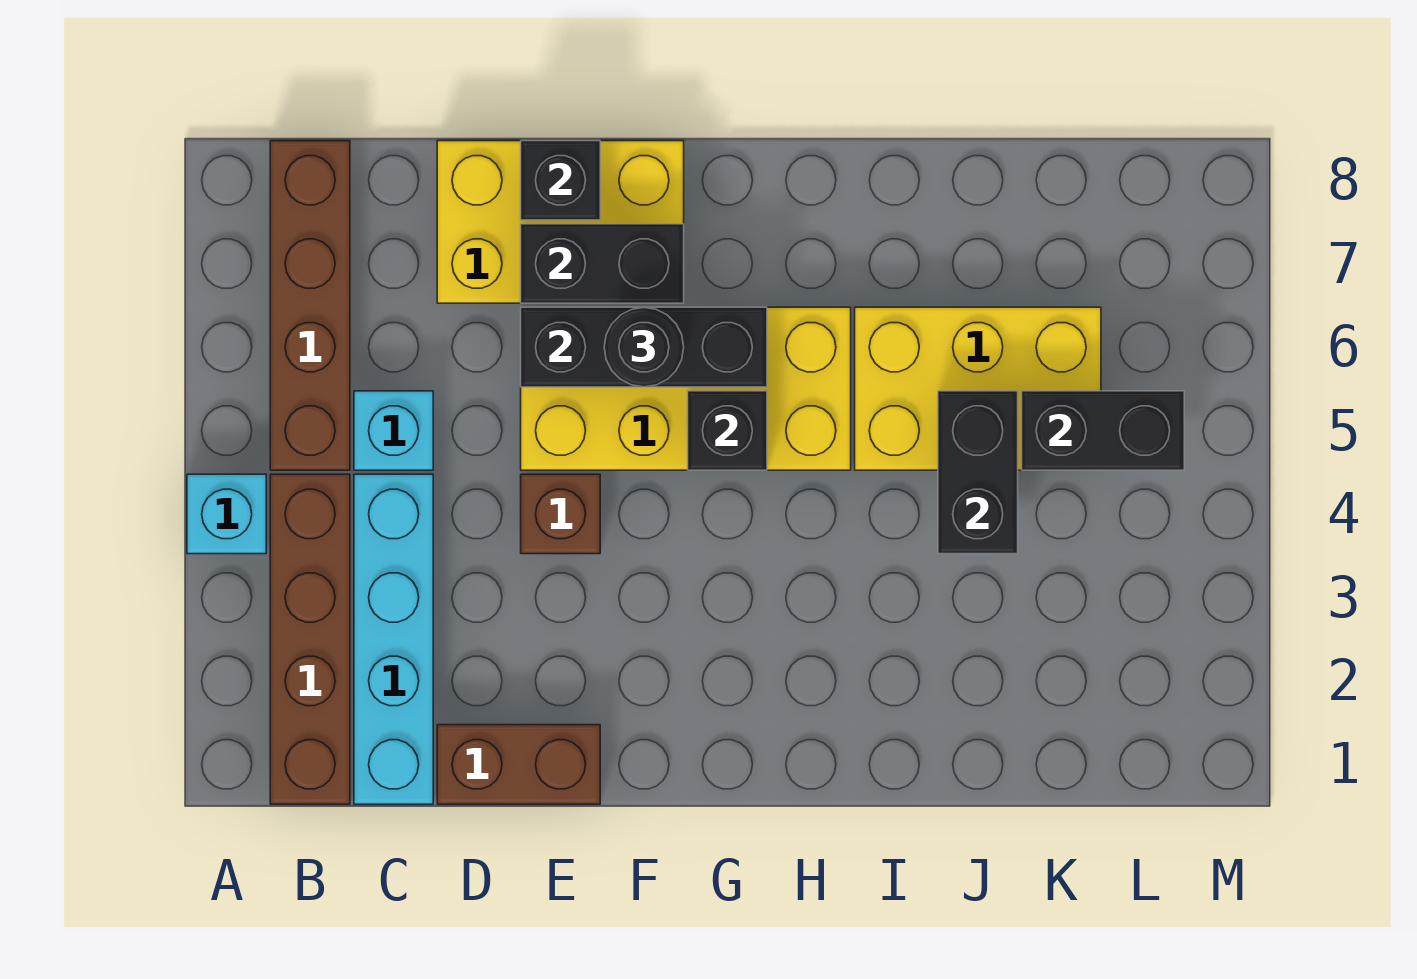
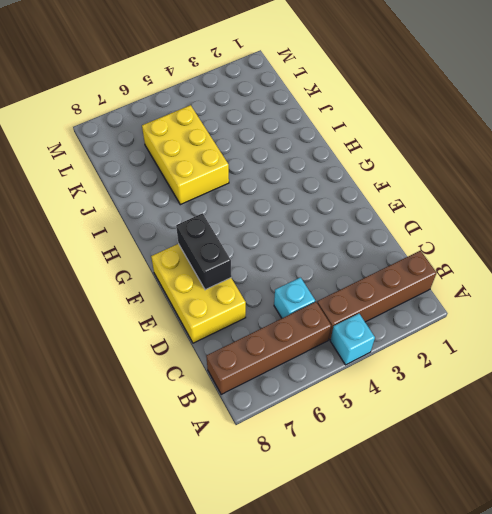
none -> cyan 1x4 brick [354,474,433,804]
none -> brown 1x2 brick [437,725,600,804]
none -> brown 1x1 brick [521,474,600,554]

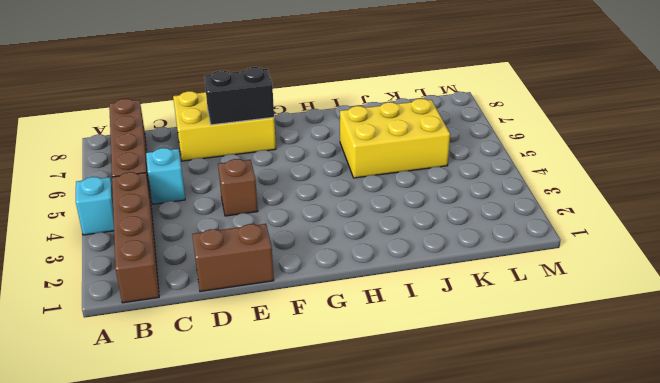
none -> cyan 1x4 brick [354,474,433,804]
none -> yellow 2x4 brick [521,307,851,470]
none -> black 1x3 brick [521,307,767,387]

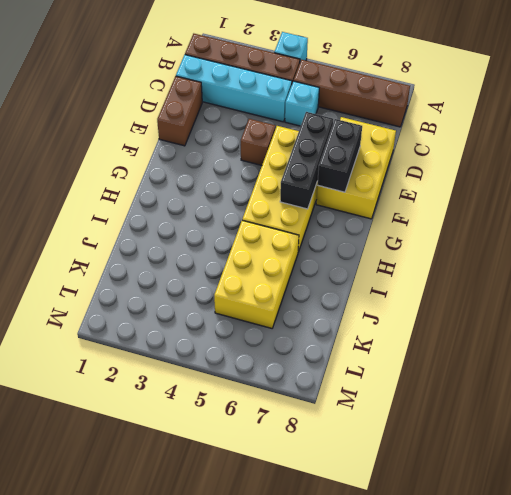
none -> black 1x1 brick [521,141,600,220]
none -> black 1x1 brick [688,391,767,470]
none -> black 1x2 brick [938,391,1018,554]

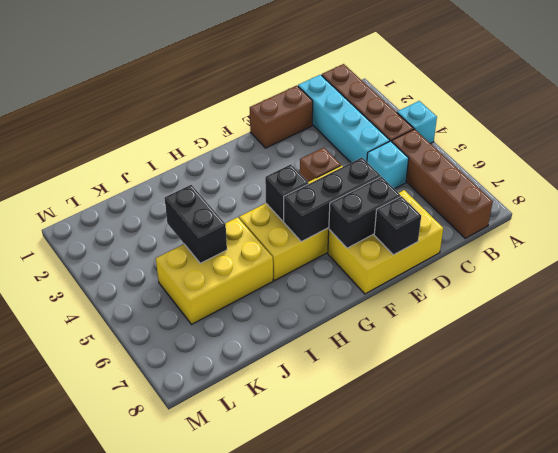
none -> black 1x2 brick [1022,391,1184,470]
none -> black 1x1 round brick [604,308,684,387]

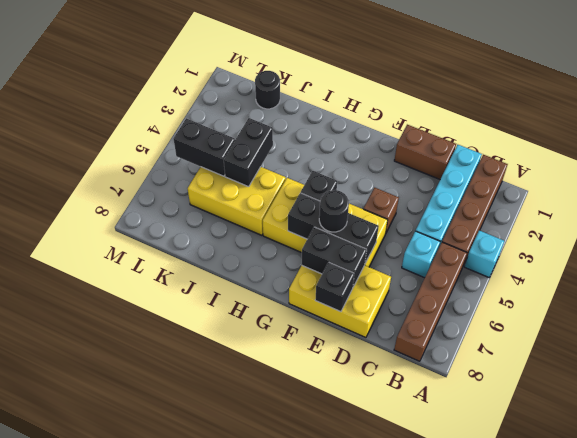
black 1x1 round brick [255,71,280,109] -> none

